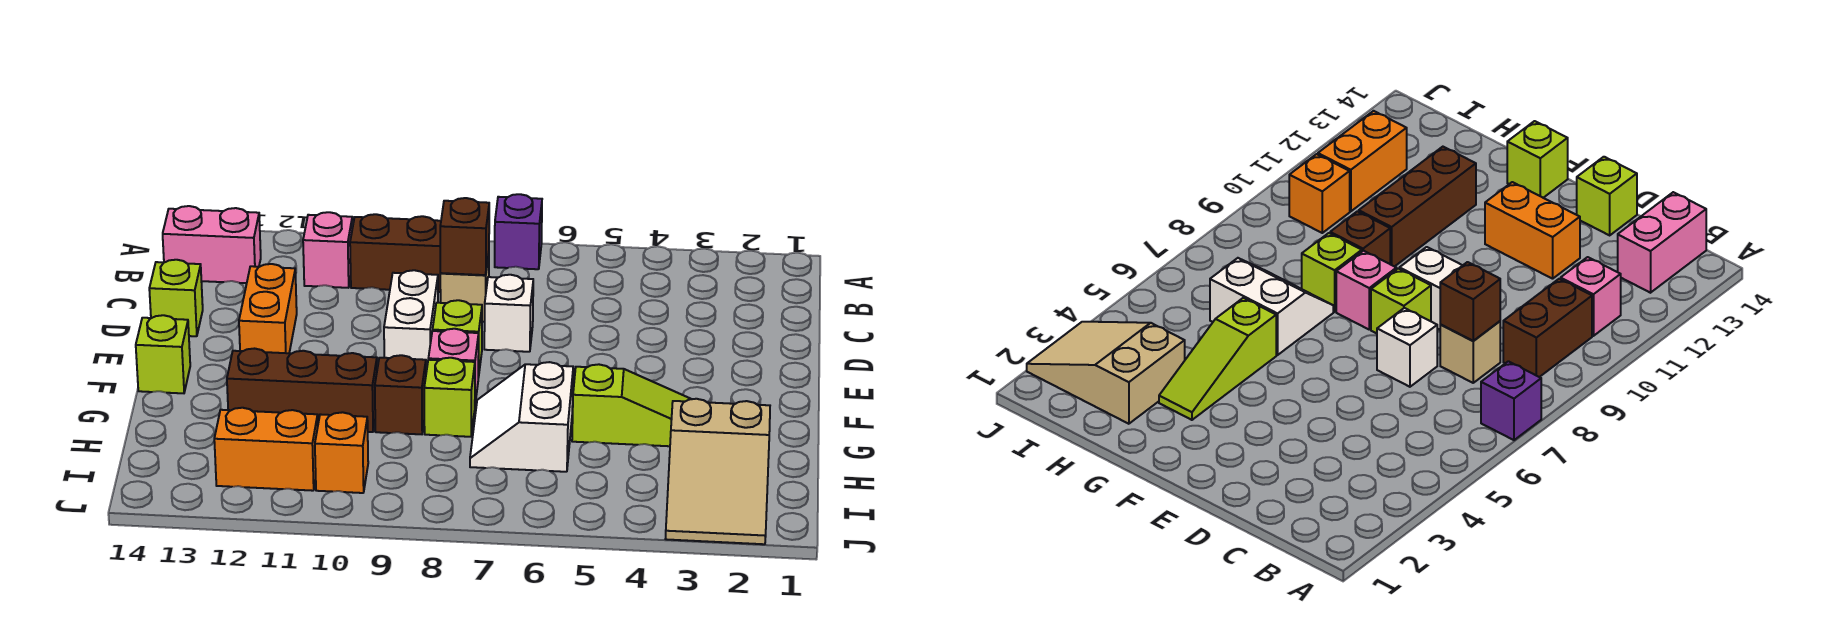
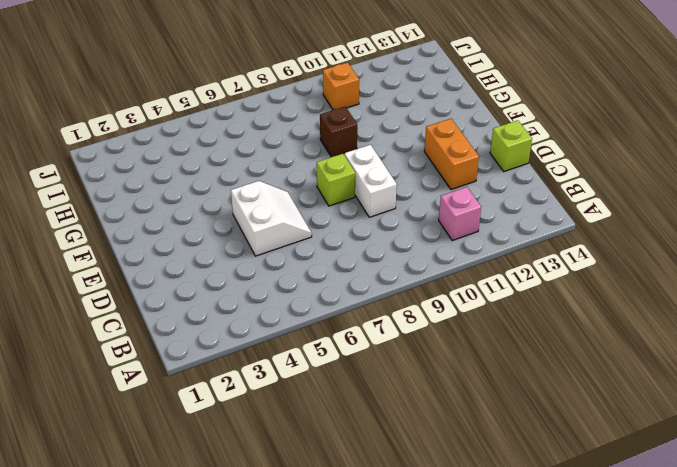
white 2x2 slope [231,181,312,256] -> white 2x2 slope moved to [470,362,573,472]
none -> purple 1x1 brick [495,194,542,269]
none -> brown 1x2 brick [350,214,441,292]
none -> pink 1x2 brick [163,206,261,283]

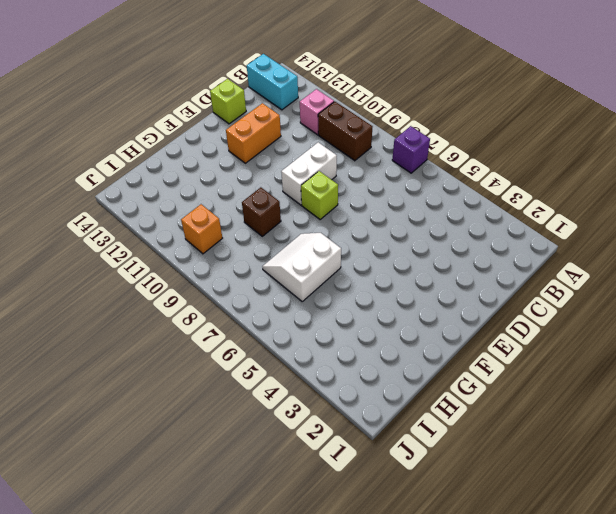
cyan 1x2 brick [247,54,298,110] -> pink 1x2 brick [163,206,261,283]
none -> tan 1x1 brick [440,254,489,322]
none -> white 1x1 brick [484,275,533,352]
none -> pink 1x1 brick [428,329,479,403]

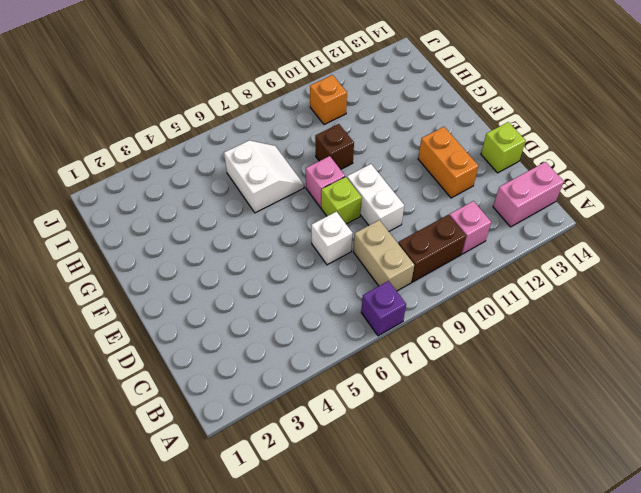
tan 1x2 brick [353,220,414,291] -> tan 1x1 brick [440,254,489,322]
none -> lime 1x1 brick [136,315,190,393]
none -> lime 1x3 slope [572,364,690,446]
none -> lime 1x1 brick [424,358,475,437]

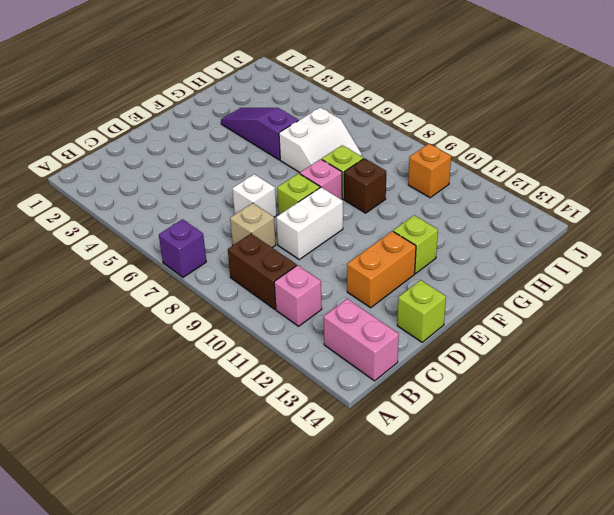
lime 1x1 brick [393,215,438,274] -> lime 1x1 brick moved to [136,315,190,393]
purple 1x3 slope [221,108,298,160] -> lime 1x3 slope [572,364,690,446]
none -> brown 1x3 brick [227,349,377,432]
none -> tan 2x3 slope [666,399,770,544]
none -> orange 1x2 brick [214,408,318,491]

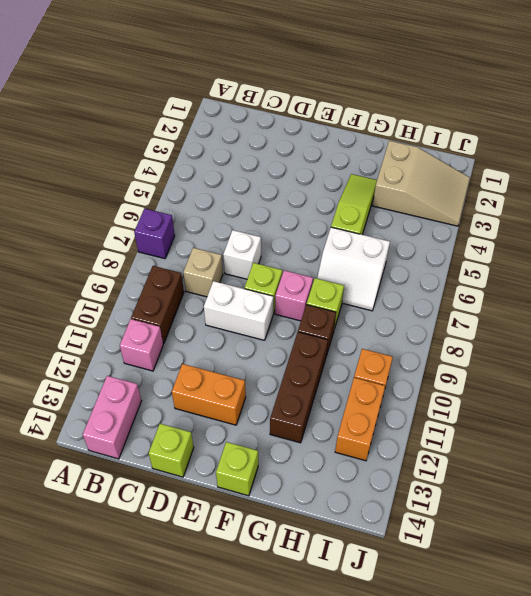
none -> brown 1x1 brick [440,198,489,275]

